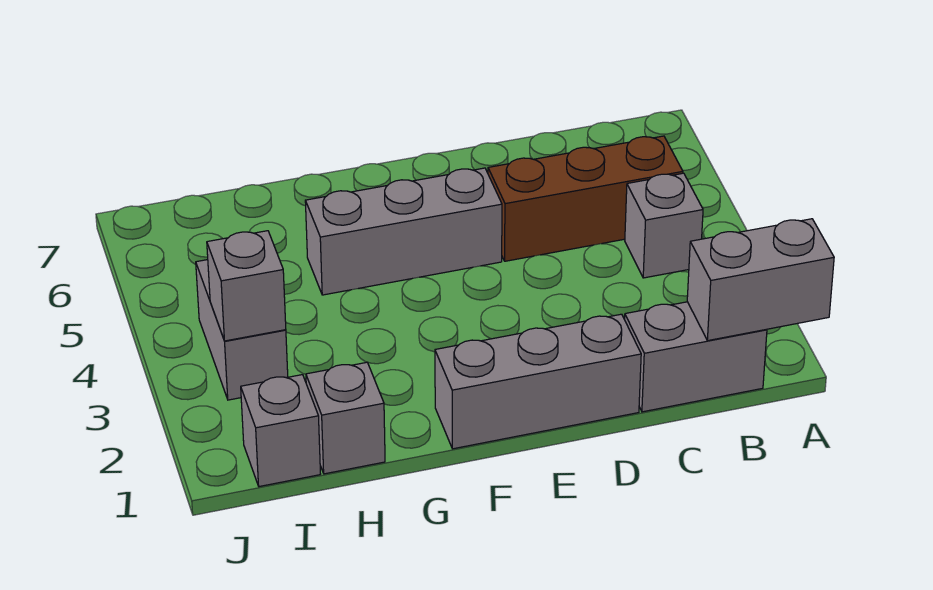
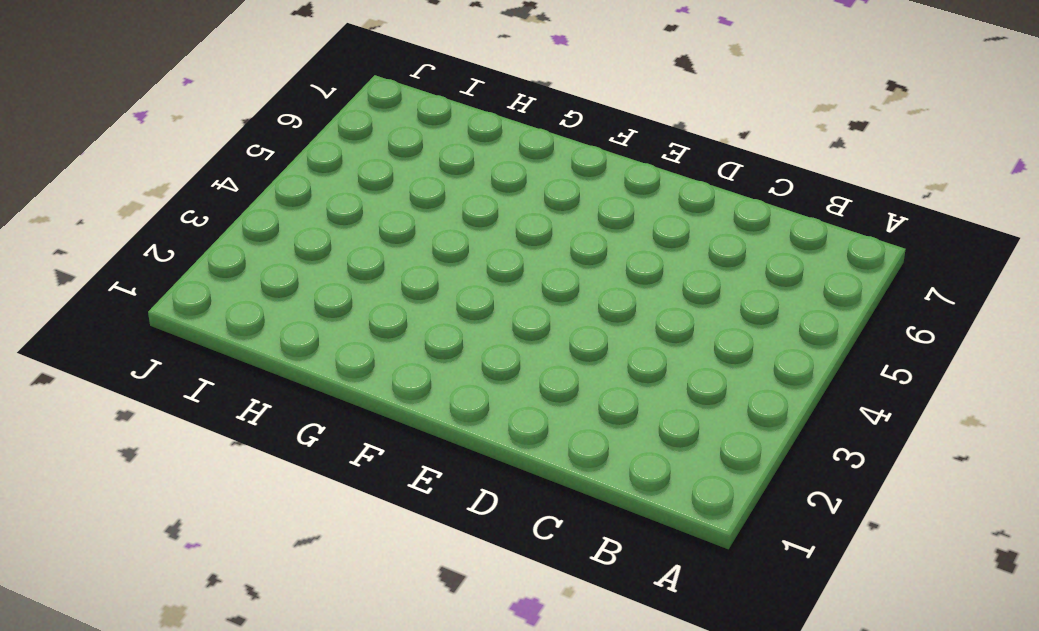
none -> grey 1x2 brick [625,302,767,412]
none -> grey 1x1 brick [625,173,703,278]

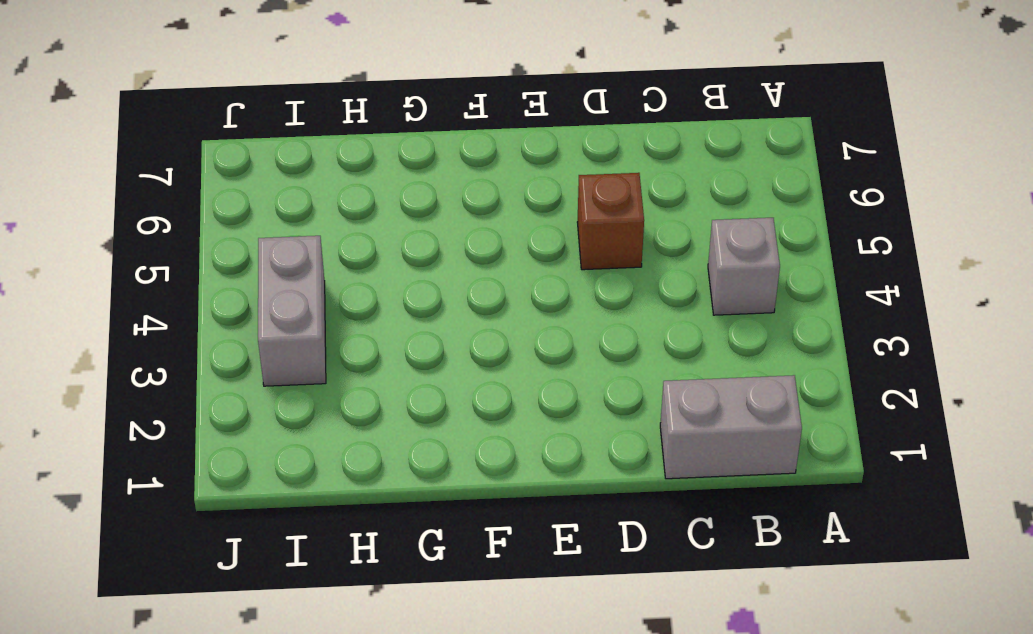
brown 1x1 brick [577,173,644,270] -> brown 1x3 brick [488,136,683,261]
none -> grey 1x3 brick [435,314,641,449]
none -> grey 1x3 brick [305,168,502,295]

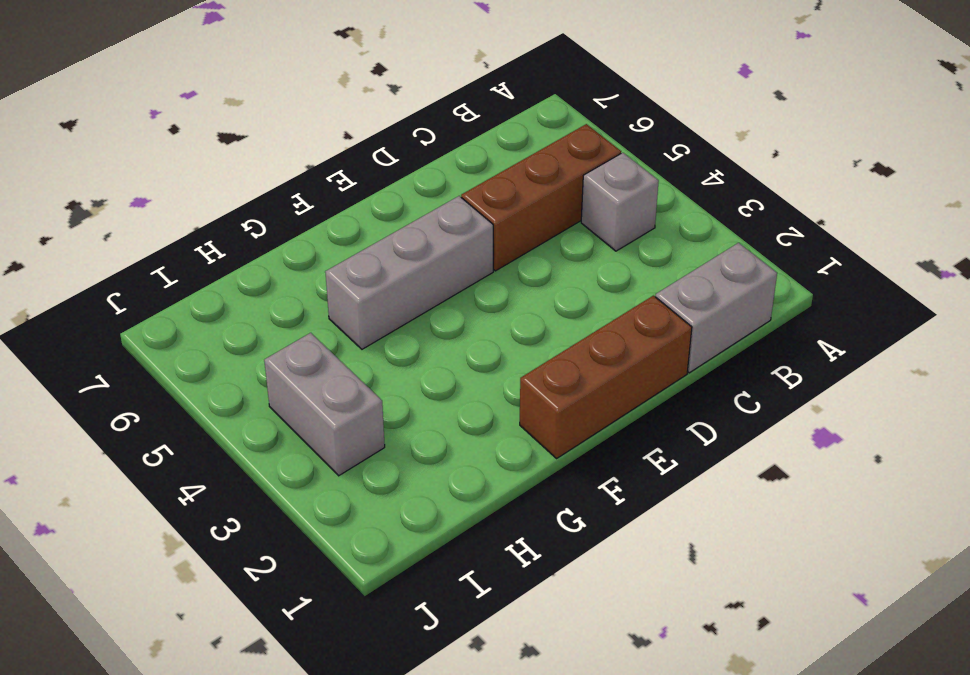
brown 1x3 brick [520,296,692,458] -> grey 1x3 brick [435,314,641,449]
none -> grey 1x1 brick [306,362,385,474]
none -> grey 1x1 brick [241,375,320,487]

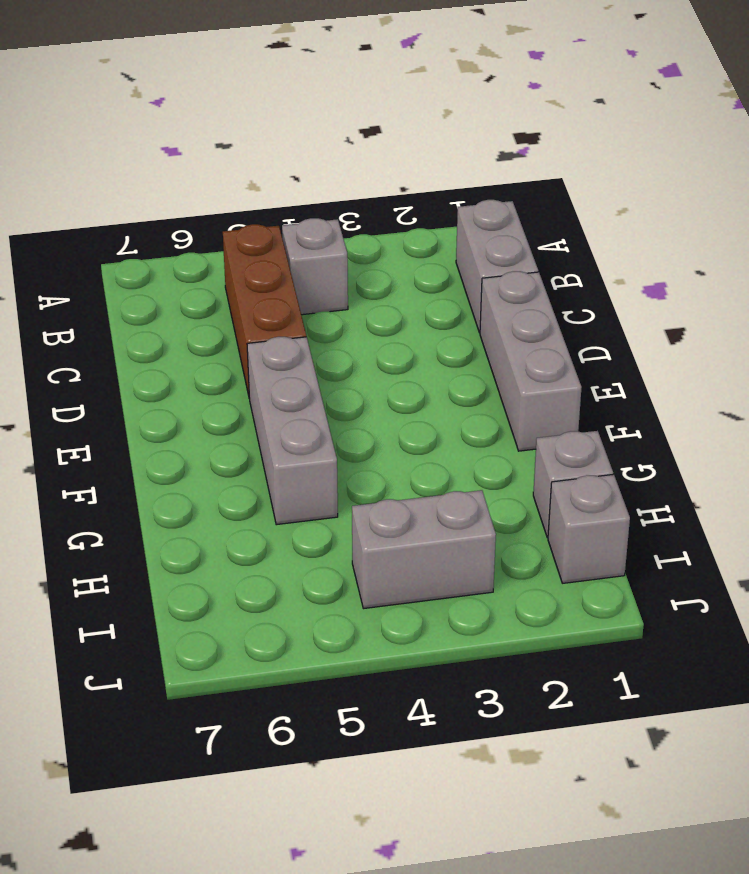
none -> grey 1x2 brick [687,219,834,341]
none -> grey 1x1 brick [207,231,286,341]

